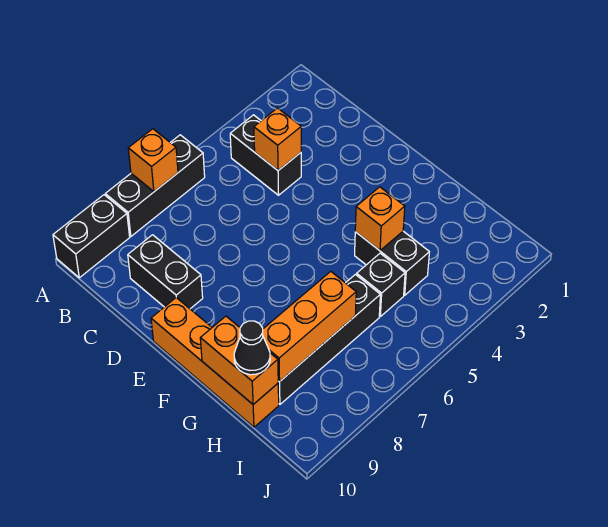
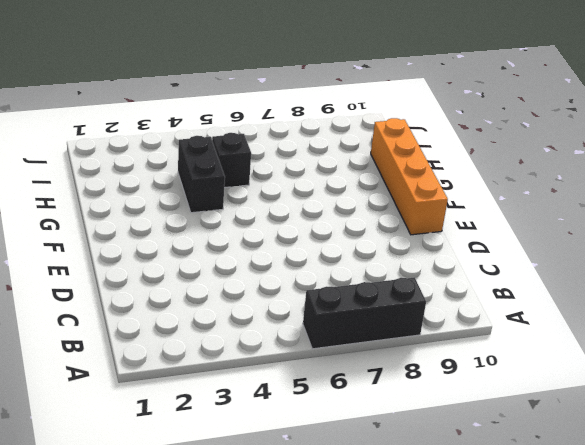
none -> black 1x2 brick [53,195,130,278]
none -> black 1x2 brick [230,115,301,195]
none -> black 1x2 brick [128,235,203,309]

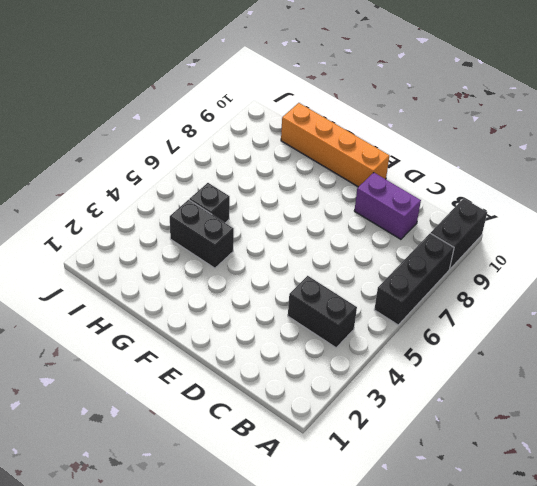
purple 1x2 brick [354,173,421,239] -> black 1x2 brick [128,235,203,309]
none -> black 1x4 brick [278,275,380,404]
none -> orange 1x1 brick [128,129,178,192]
none -> orange 1x1 brick [254,108,301,170]

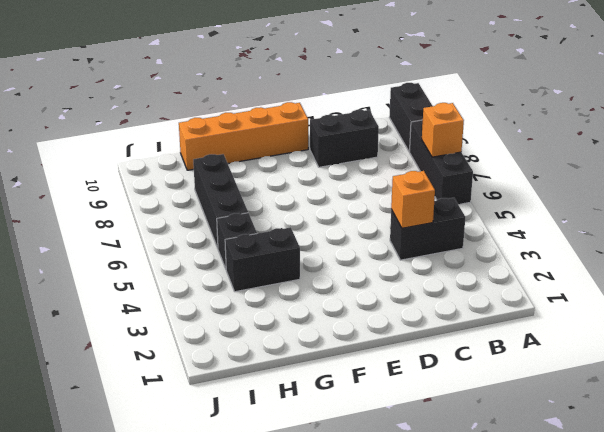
black 1x3 brick [193,154,248,248] -> black 1x4 brick [278,275,380,404]
none -> orange 1x1 brick [355,187,405,250]
none -> orange 1x2 brick [200,316,278,404]
none -> orange 1x3 brick [263,271,356,382]

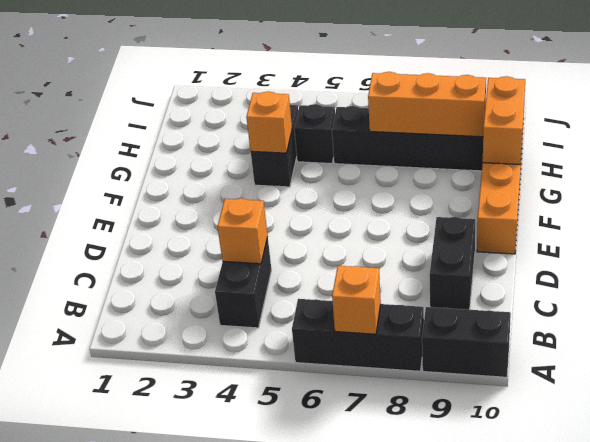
none -> black 1x1 cone [234,321,270,375]

